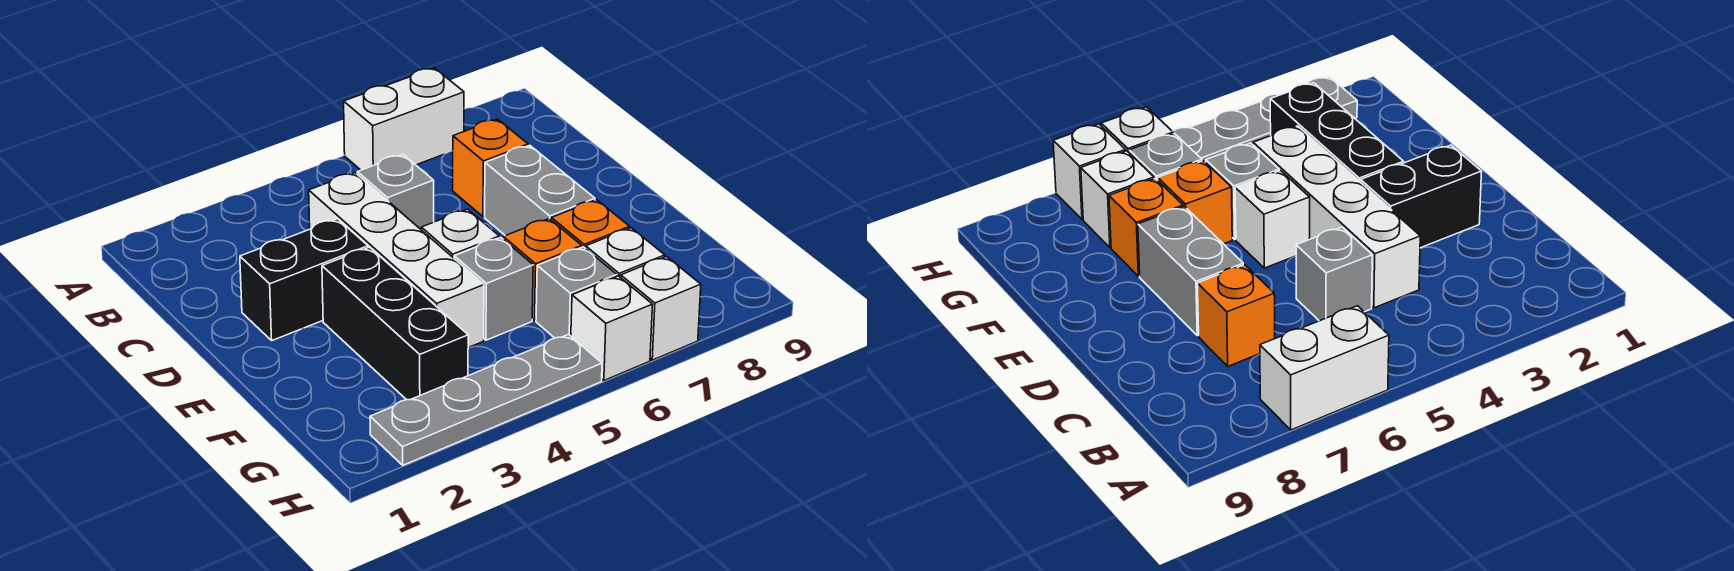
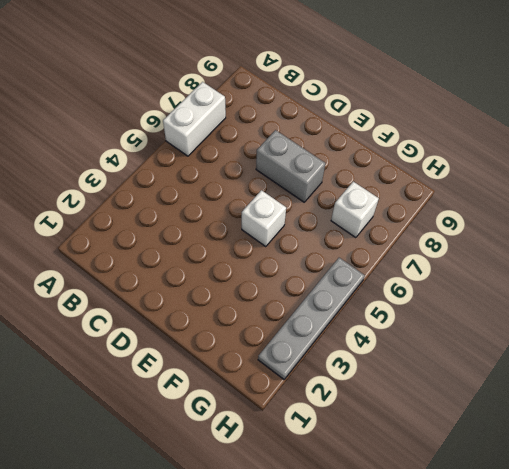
none -> white 1x4 brick [309,173,484,348]
none -> grey 1x1 brick [357,155,434,229]
none -> orange 1x1 brick [453,119,528,217]

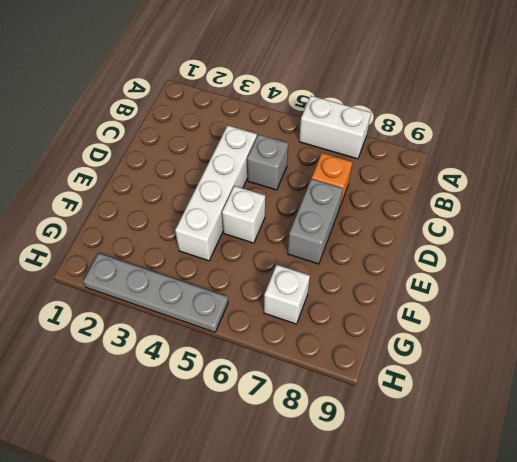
none -> black 1x2 brick [240,219,368,340]
none -> black 1x3 brick [322,247,468,400]
none -> grey 1x1 brick [454,238,533,340]

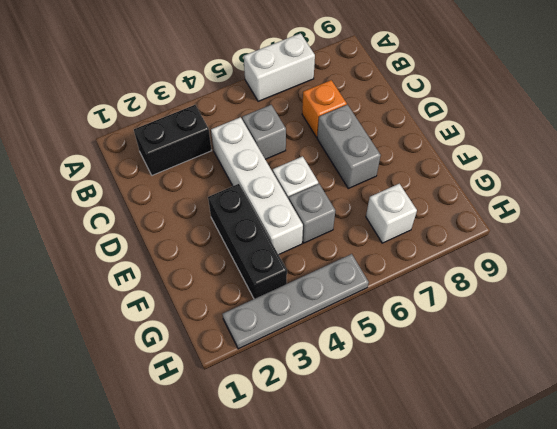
black 1x2 brick [134,105,212,175] -> black 1x2 brick moved to [240,219,368,340]
none -> orange 1x1 brick [503,219,582,320]
none -> orange 1x1 brick [551,200,630,248]
none -> grey 1x1 brick [536,247,617,338]

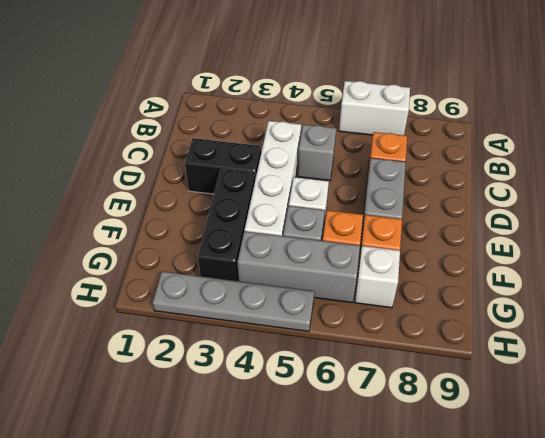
grey 1x3 brick [237,231,360,303] -> grey 1x1 brick [536,247,617,338]
none -> white 1x1 brick [571,276,653,380]
none -> white 1x1 brick [621,257,701,360]

